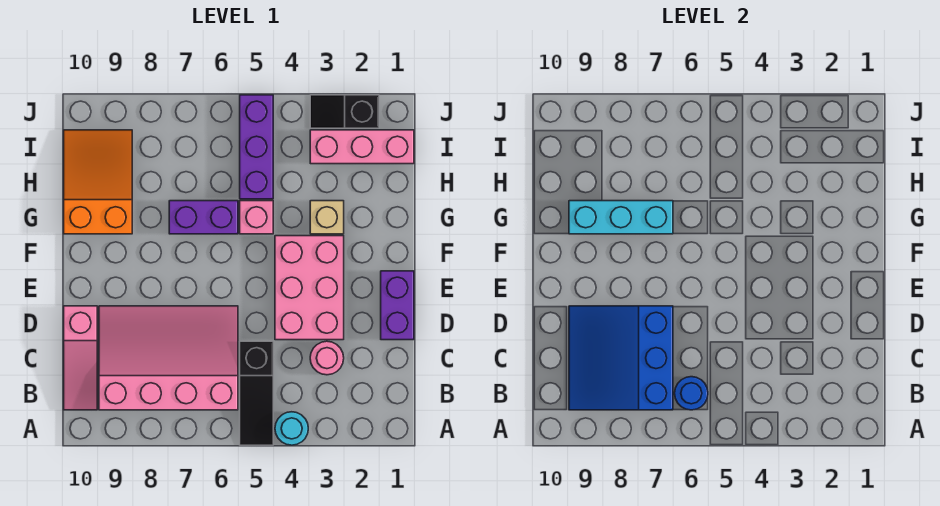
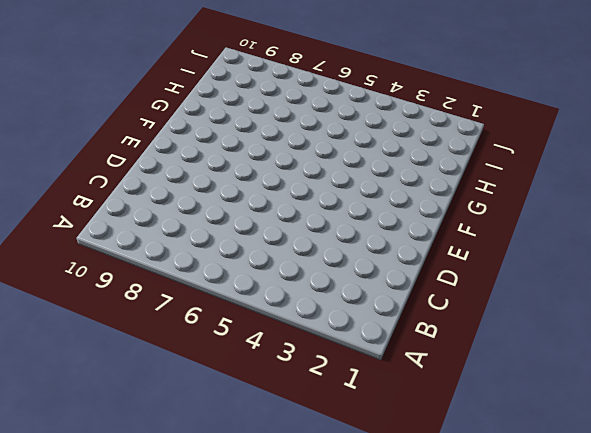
none -> cyan 1x1 round brick [275,412,308,445]
none -> black 1x3 slope [240,341,273,445]
none -> pink 3x4 slope [99,306,238,410]

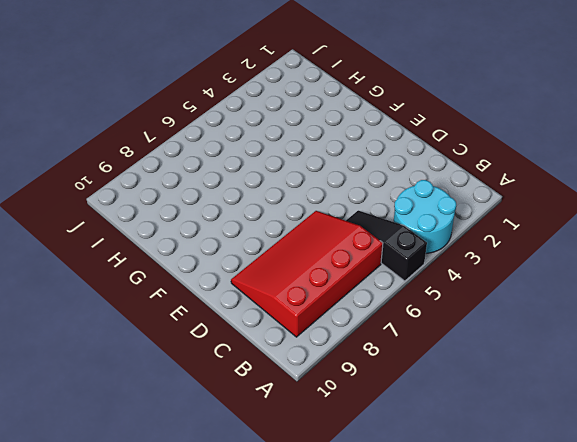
cyan 2x2 round brick [394,180,456,253] -> cyan 1x1 round brick [275,412,308,445]
black 1x3 slope [346,210,427,281] -> black 1x3 slope turned to [240,341,273,445]
red 3x4 slope [231,211,383,337] -> pink 3x4 slope [99,306,238,410]
none -> pink 1x3 slope [64,306,97,410]
none -> pink 1x1 round brick [310,341,344,375]
none -> purple 1x2 brick [381,271,414,340]

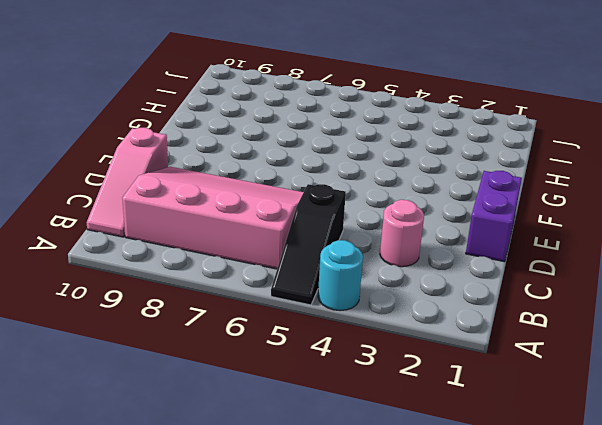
none -> pink 2x3 brick [275,236,344,340]
none -> tan 1x1 brick [310,201,344,234]
none -> pink 1x1 brick [240,201,273,234]

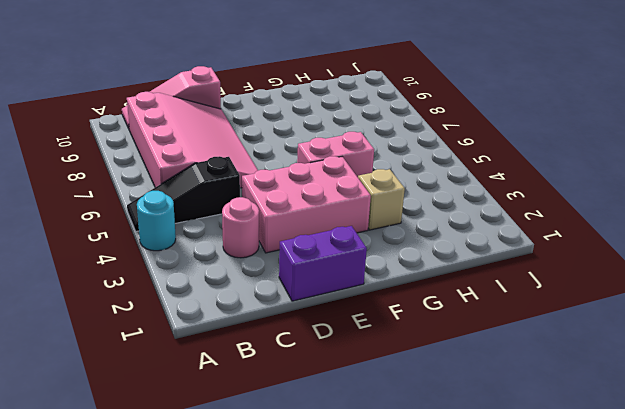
pink 1x2 brick [297,132,374,177] -> pink 1x1 brick [240,201,273,234]
none -> purple 1x2 brick [169,201,238,234]
none -> orange 2x3 slope [64,130,132,234]
none -> purple 1x3 brick [240,95,273,199]

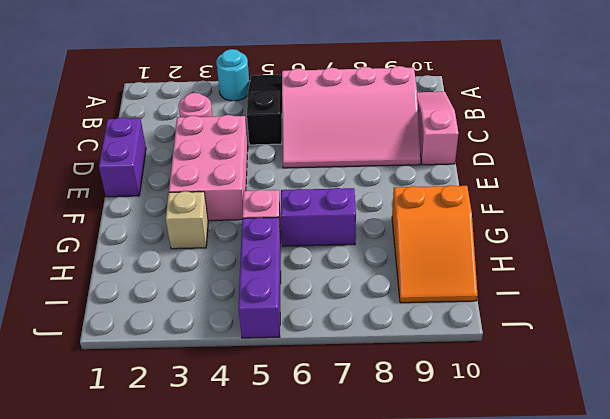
none -> pink 1x3 brick [310,130,414,164]
none -> black 1x2 slope [310,95,379,128]
none -> blue 1x1 round brick [675,377,708,410]

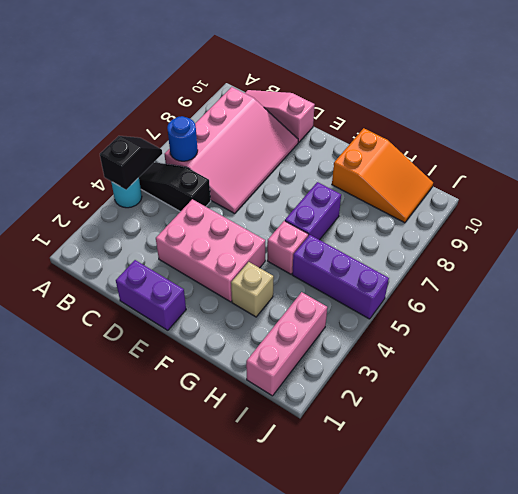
black 1x2 slope [100,136,162,190] -> black 1x2 slope moved to [310,95,379,128]
none -> pink 1x1 round brick [310,341,344,375]
none -> blue 3x3 slope [569,306,673,410]
none -> cyan 1x3 brick [569,201,673,234]

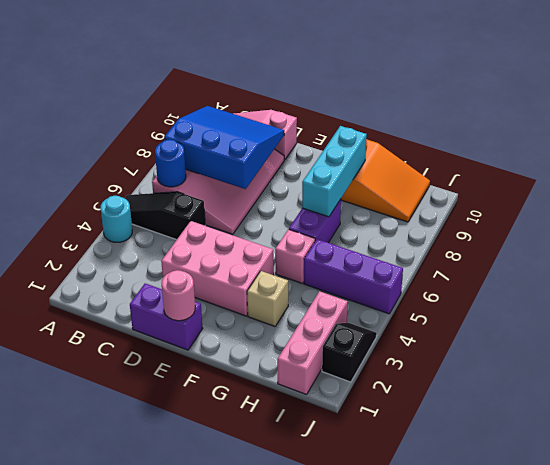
pink 1x1 round brick [162,270,195,321] -> pink 1x1 round brick moved to [310,341,344,375]

